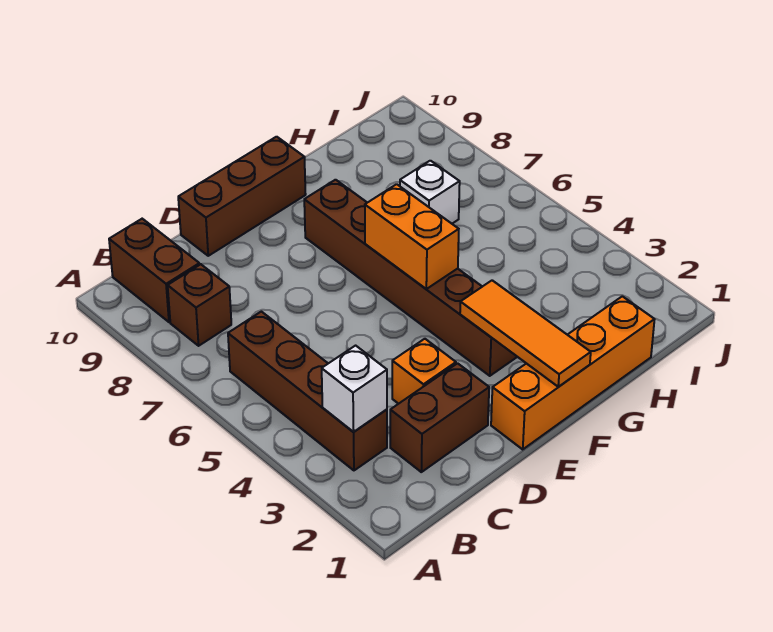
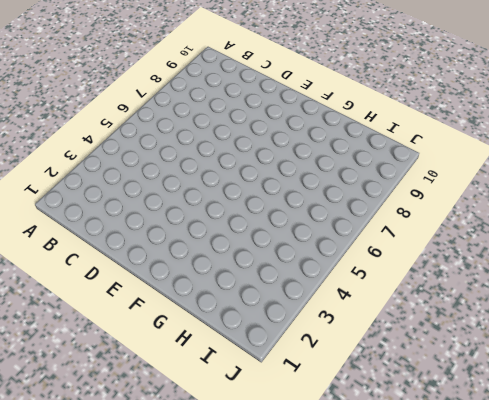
none -> brown 1x4 brick [228,312,387,470]
none -> brown 1x1 brick [168,264,231,346]
none -> brown 1x2 brick [109,219,200,322]

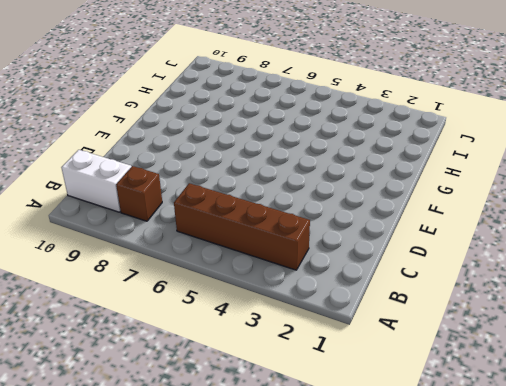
white 1x2 brick [61,150,131,212] -> brown 1x2 brick [109,219,200,322]
none -> brown 1x2 brick [390,363,489,472]
none -> orange 1x1 brick [392,339,456,404]
none -> brown 1x3 brick [178,137,306,256]

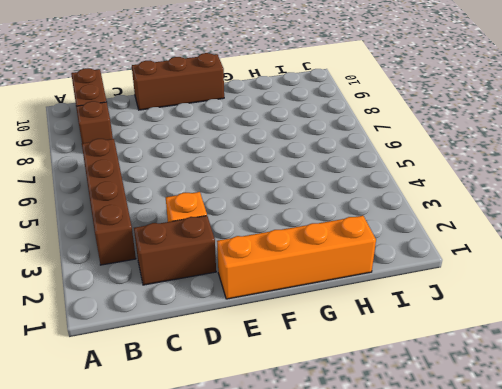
none -> brown 1x6 brick [304,180,517,376]
none -> white 1x1 brick [400,161,460,224]
none -> white 1x1 brick [322,346,387,432]

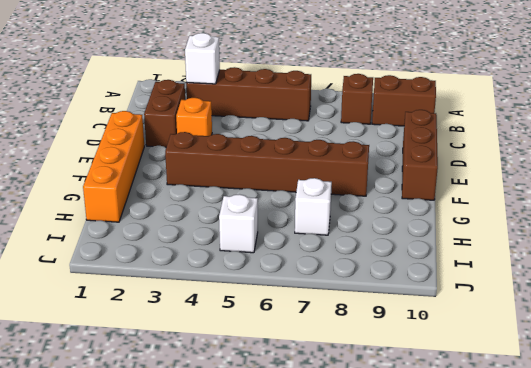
white 1x1 brick [219,194,258,253] -> none
none -> orange 1x3 tile [460,280,591,387]
none -> orange 1x2 brick [365,184,459,289]

